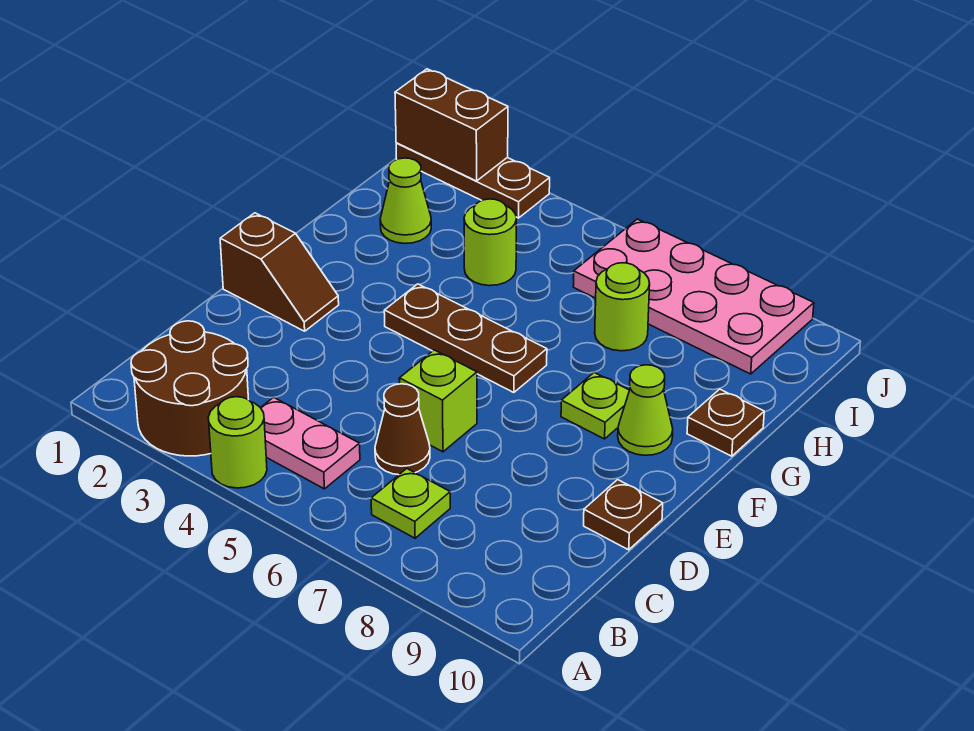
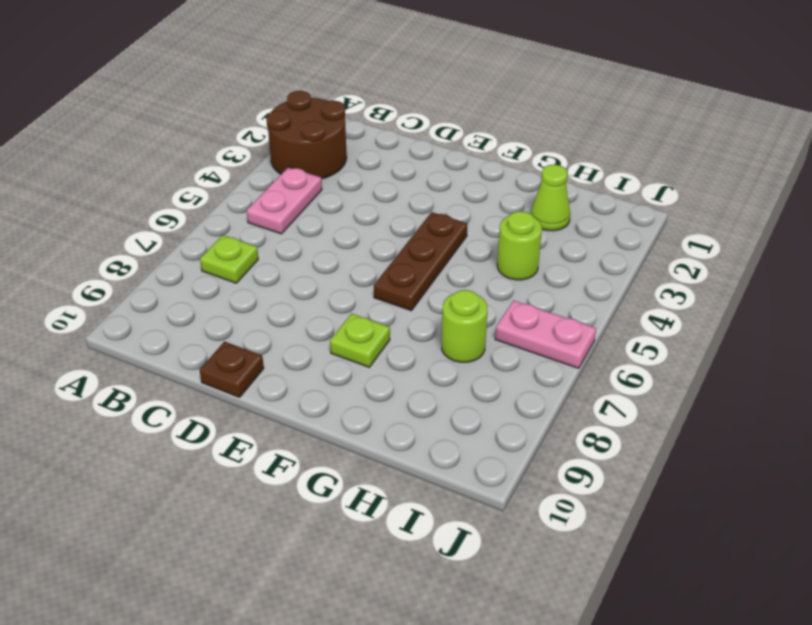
pink 1x2 plate [495,301,596,368] -> pink 2x4 plate [573,219,814,374]
none -> lime 1x1 round brick [208,397,267,488]
none -> brown 1x1 cone [375,384,430,475]
none -> lime 1x1 brick [399,350,477,452]

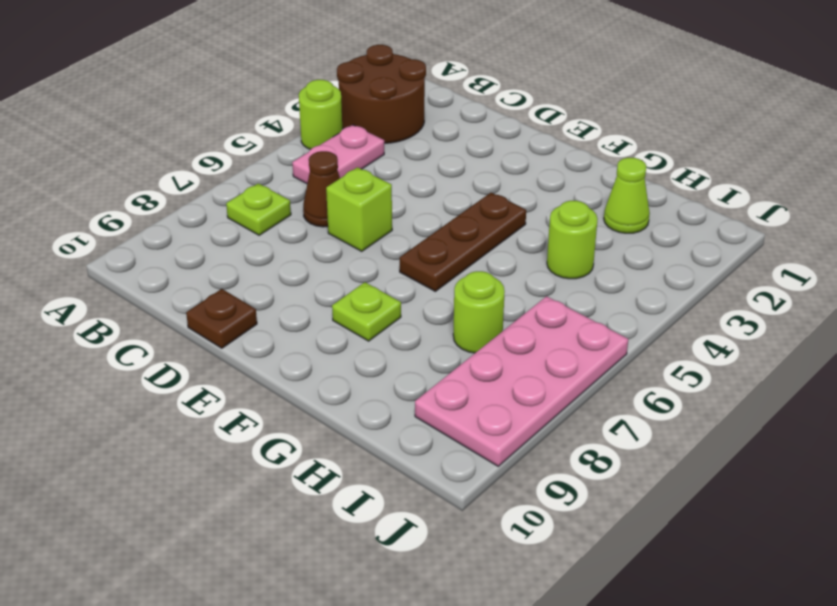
none -> brown 1x2 slope [220,213,339,331]
none -> lime 1x1 cone [618,365,673,455]
none -> brown 1x1 plate [687,389,764,456]

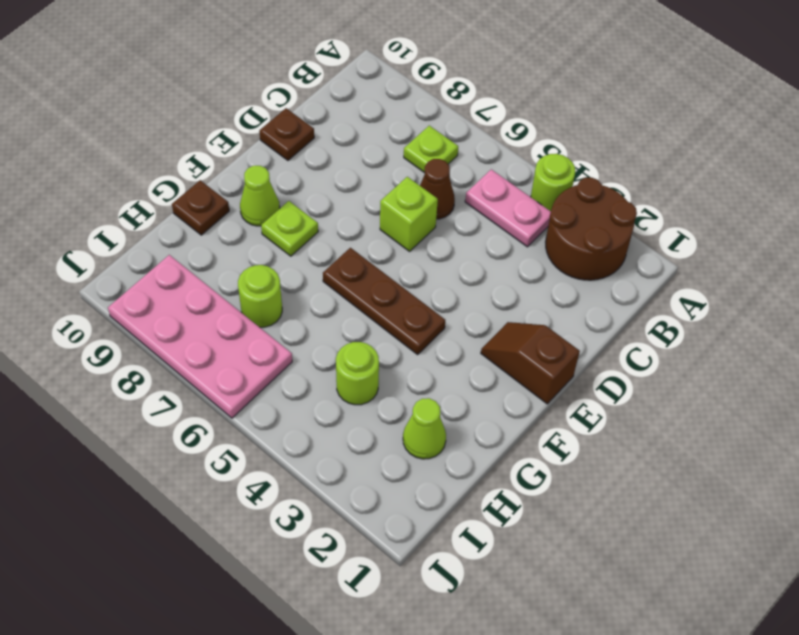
none -> brown 1x3 plate [396,143,550,218]
none -> brown 1x2 brick [395,69,508,181]

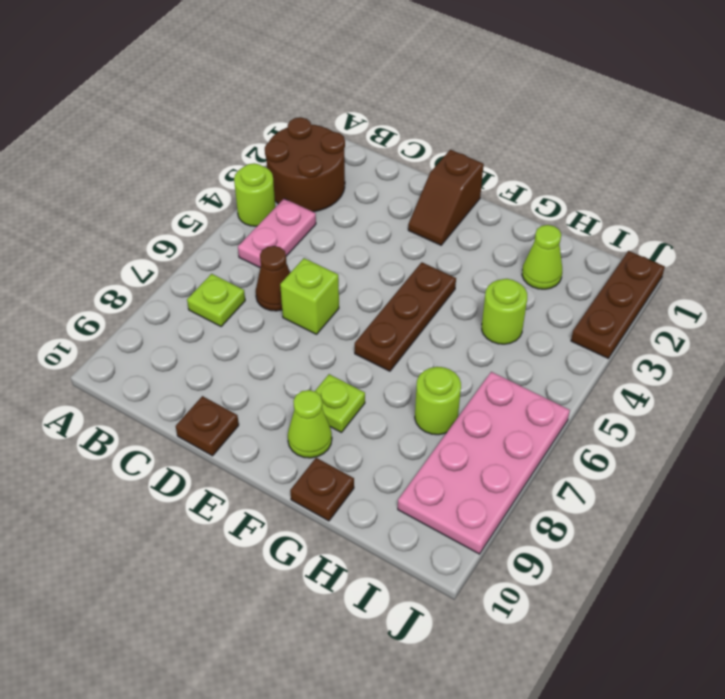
none -> brown 1x2 brick [395,69,508,181]

